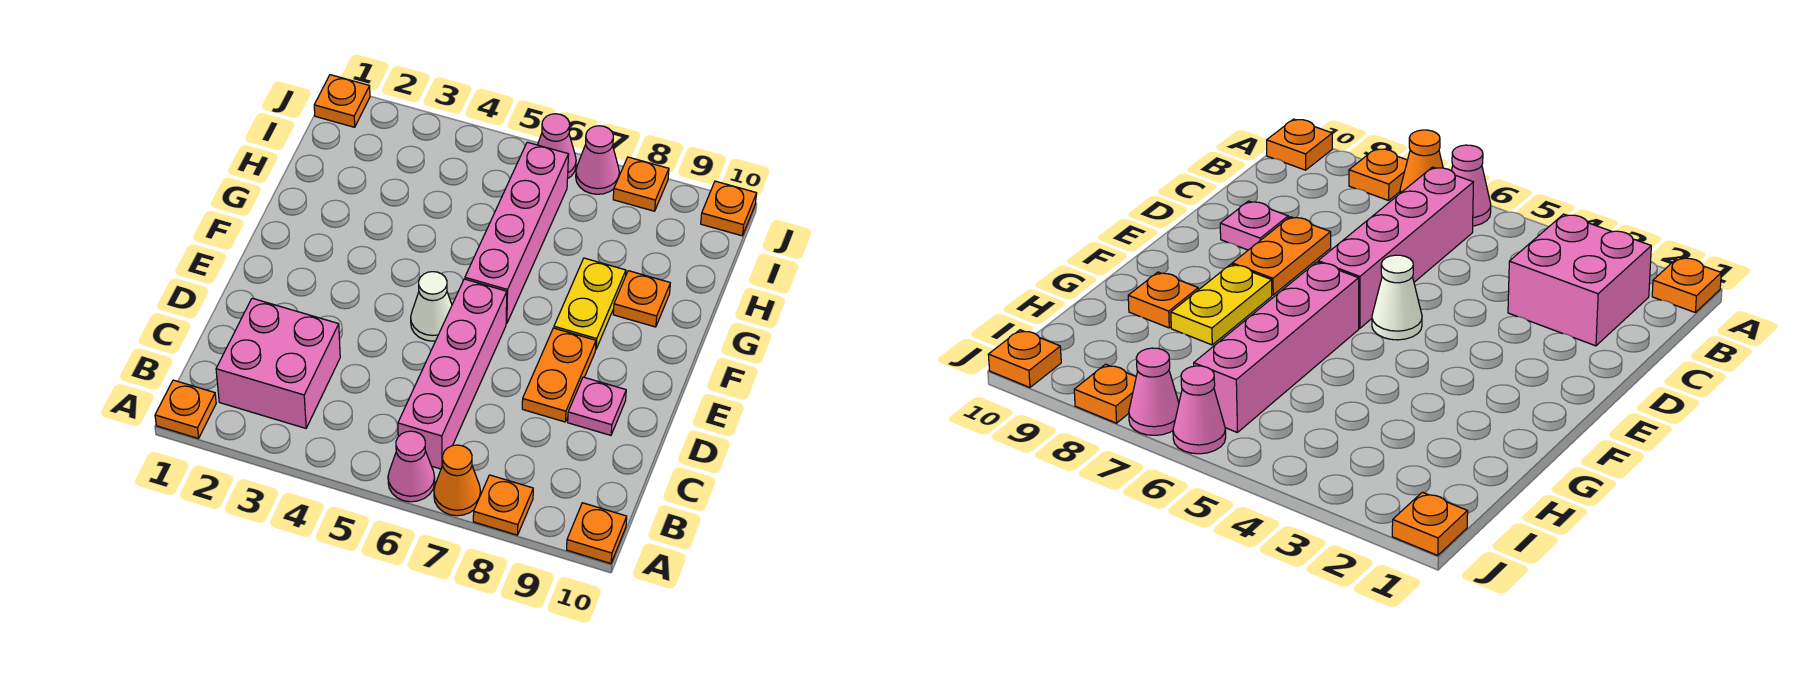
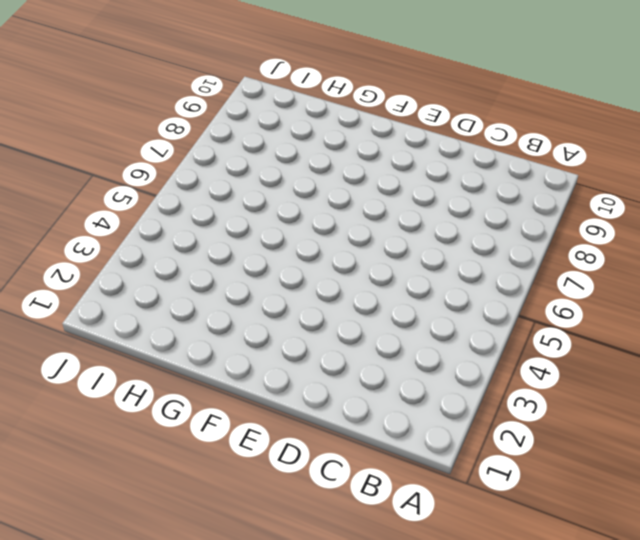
none -> orange 1x1 plate [155,380,216,438]
none -> pink 1x1 cone [388,431,435,502]
none -> orange 1x1 cone [434,445,481,516]

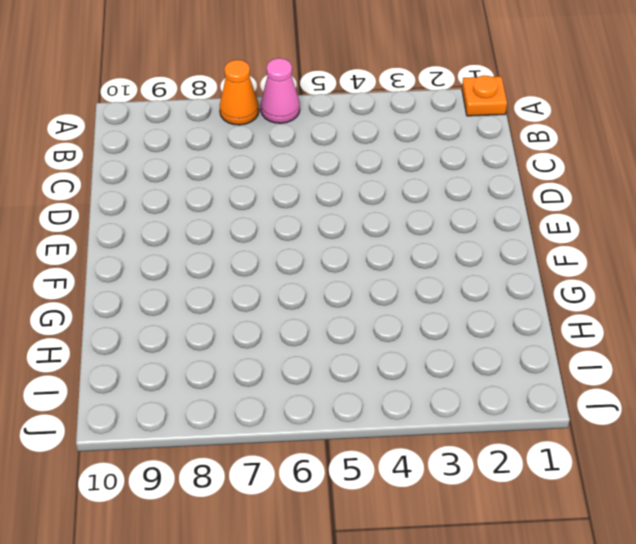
none -> orange 1x1 plate [473,475,533,535]
none -> orange 1x1 plate [567,503,627,563]
none -> pink 2x2 brick [216,298,340,428]

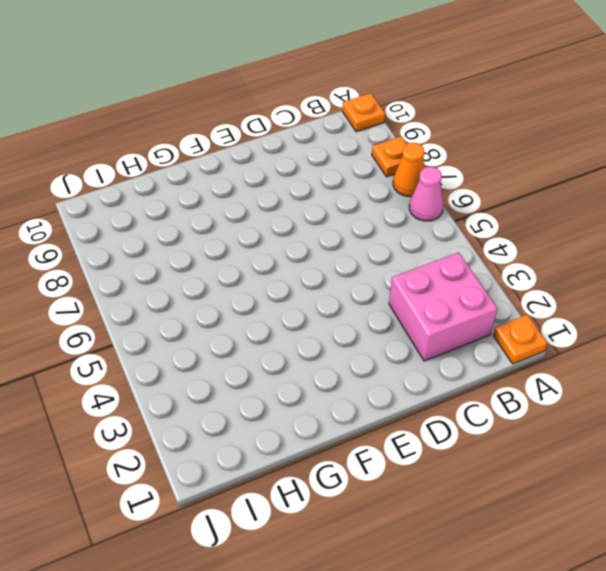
none -> pink 1x4 brick [398,279,507,469]
none -> orange 1x2 plate [522,328,596,422]
none -> pink 1x1 plate [568,377,626,435]

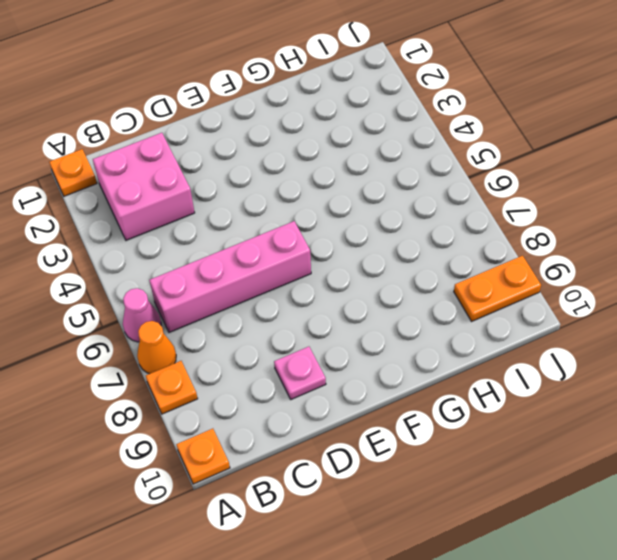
orange 1x2 plate [454,256,541,321] -> orange 1x2 plate moved to [522,328,596,422]
none -> white 1x1 cone [411,272,452,341]
none -> pink 1x4 brick [465,142,569,324]
none -> yellow 1x2 plate [554,258,626,349]

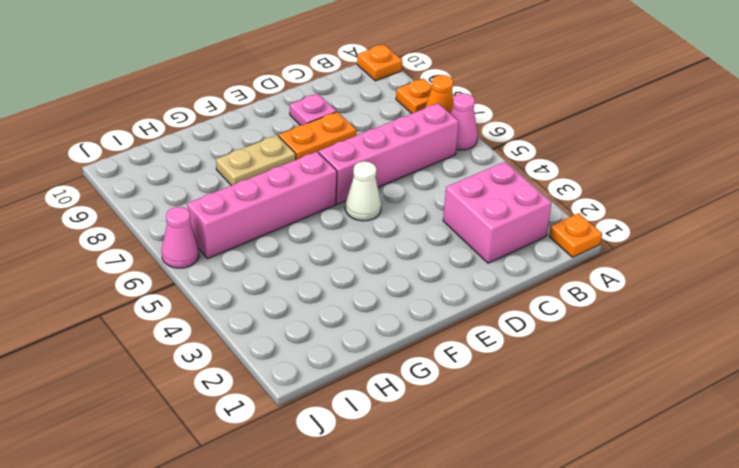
tan 1x2 plate [216,135,296,186] -> yellow 1x2 plate [554,258,626,349]
none -> orange 1x1 plate [613,271,670,327]
none -> orange 1x1 plate [314,75,370,127]
none -> pink 1x1 cone [576,126,619,194]

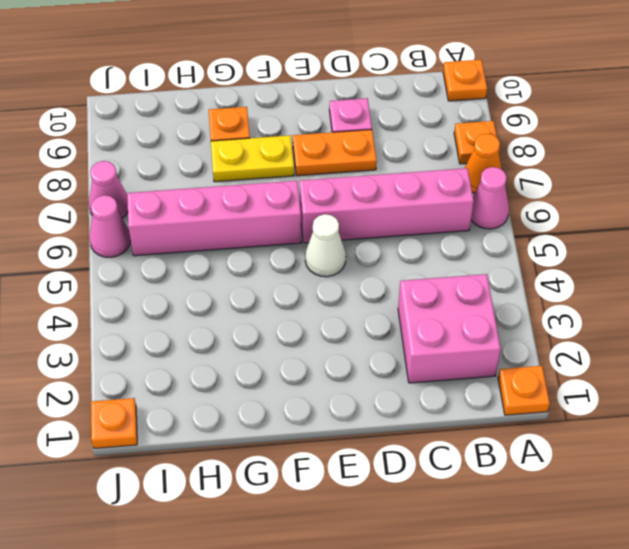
none -> orange 1x1 plate [613,157,669,211]
none -> orange 1x1 plate [701,181,757,236]

